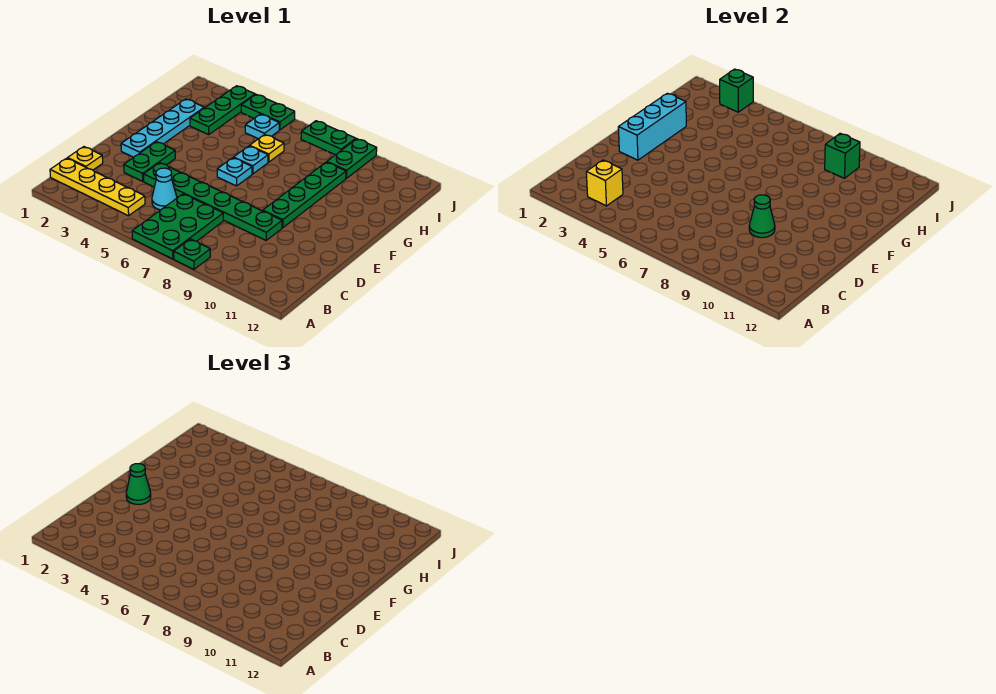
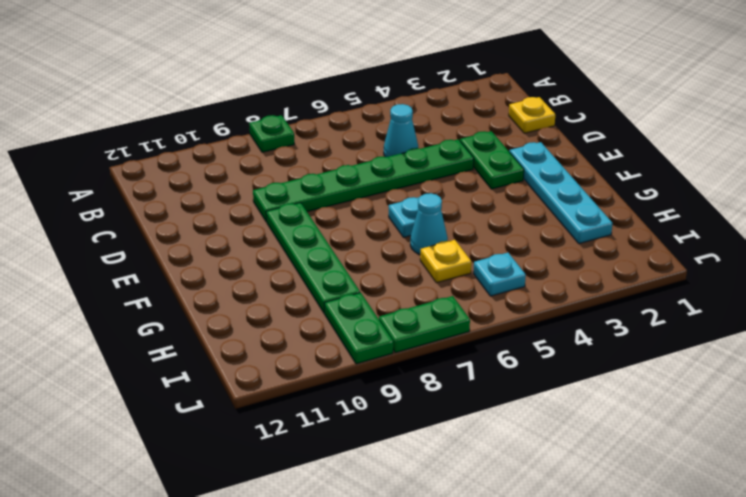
cyan 1x1 cone [410,193,448,254] -> cyan 1x1 plate [234,146,268,174]
none -> green 2x3 plate [132,194,223,259]
none -> yellow 1x4 plate [50,158,145,216]
none -> green 1x3 plate [190,86,255,135]

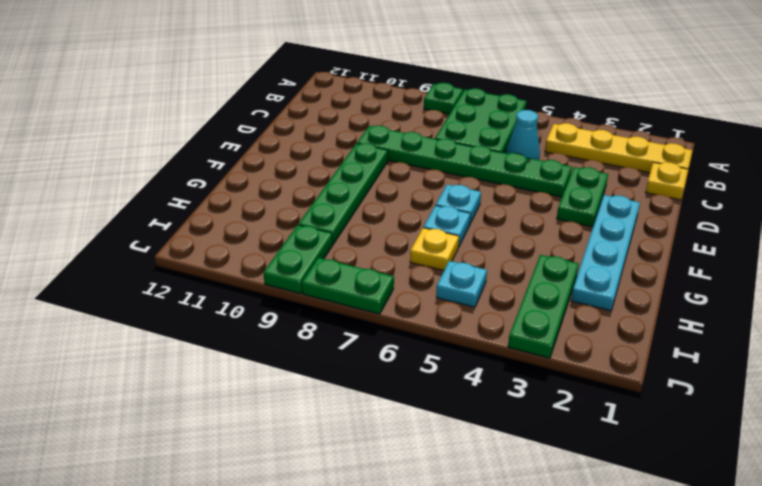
none -> green 1x2 plate [241,94,295,130]
none -> yellow 1x1 brick [586,160,623,206]
none -> green 1x1 cone [749,195,775,238]

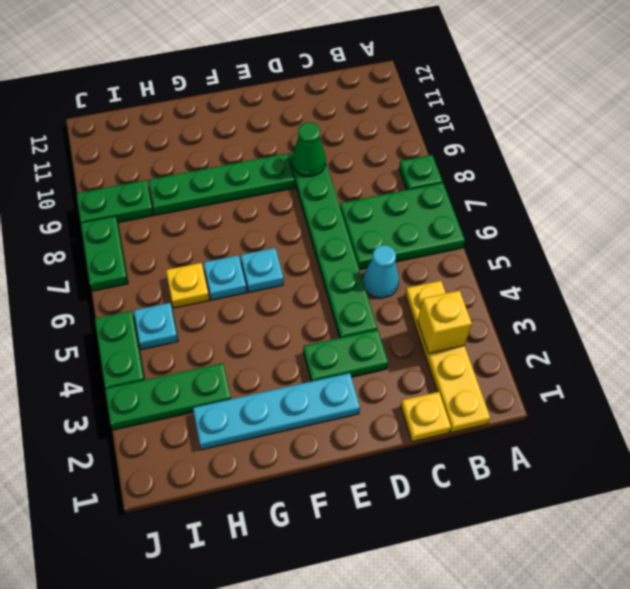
none -> cyan 1x3 brick [618,93,686,160]
none -> green 1x1 brick [825,133,860,178]
none -> green 1x1 brick [720,69,753,112]

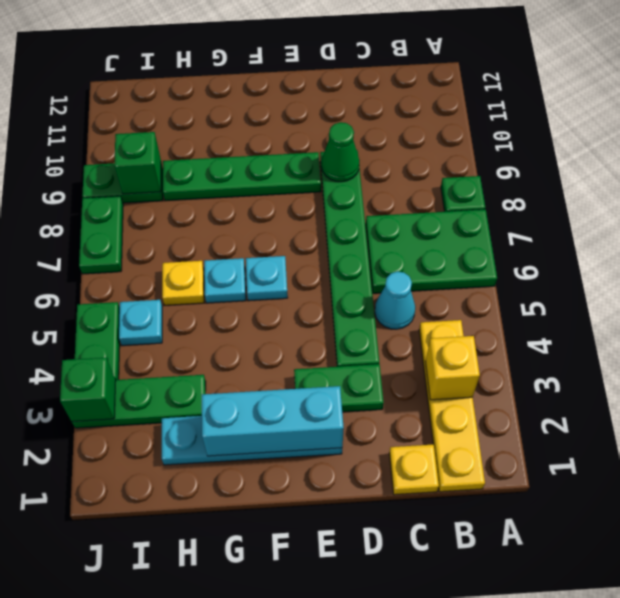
none -> green 1x1 cone [126,464,151,504]

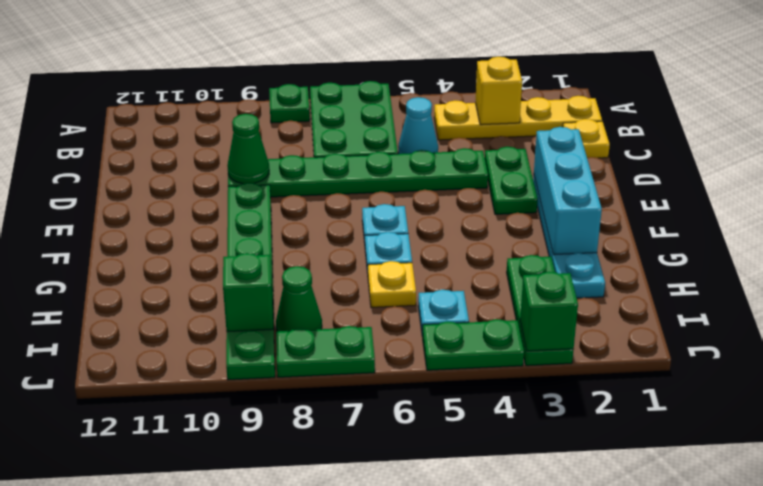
green 1x1 cone [276,266,322,331] -> green 1x1 cone moved to [126,464,151,504]

